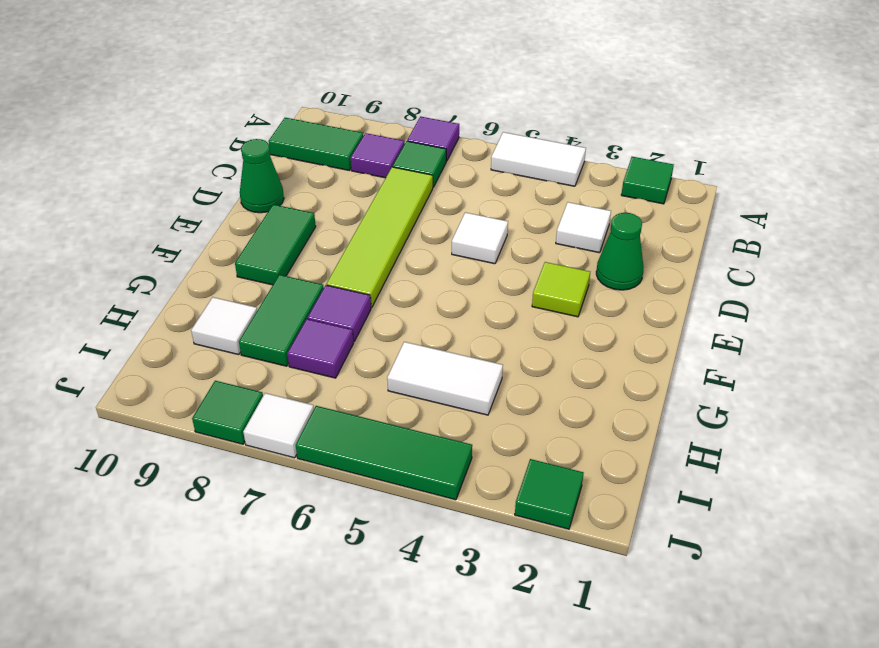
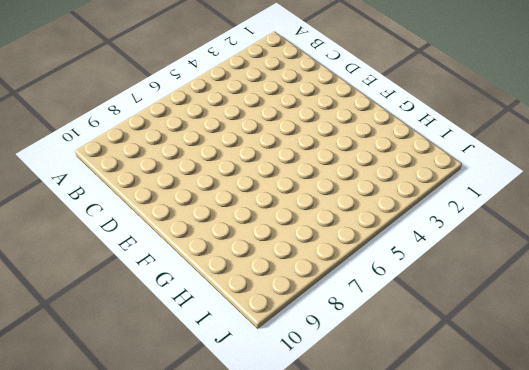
none -> green 1x1 tile [621,157,674,204]
none -> white 1x2 tile [491,132,586,186]
none -> purple 1x1 tile [407,117,459,161]

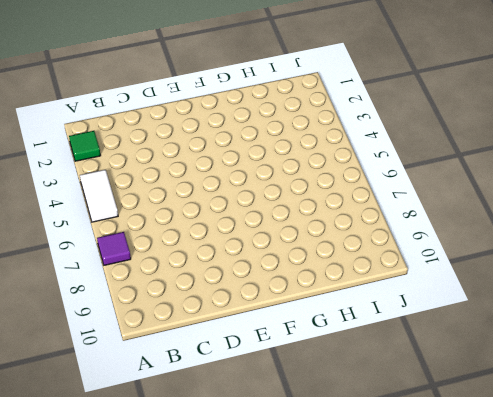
none -> green 1x1 tile [393,141,446,187]
none -> purple 1x1 tile [351,133,405,178]
none -> green 1x2 tile [268,118,364,170]

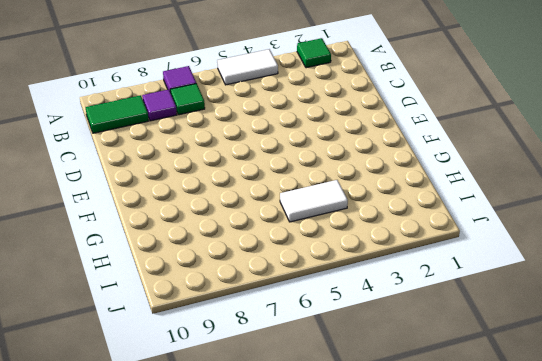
none -> white 1x1 tile [556,202,611,253]
none -> lime 1x4 tile [327,167,433,307]
none -> green 1x1 cone [596,213,644,290]

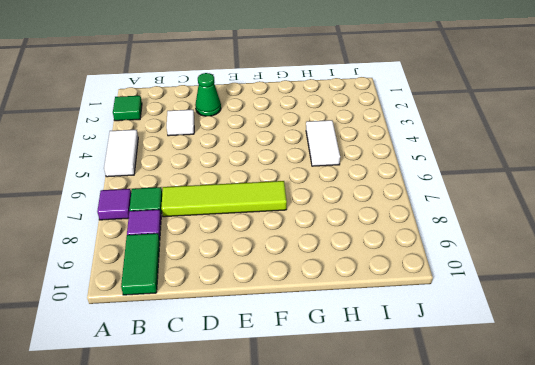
none -> white 1x1 tile [452,212,508,264]
none -> green 1x1 cone [240,139,284,213]
none -> lime 1x1 tile [532,262,590,317]

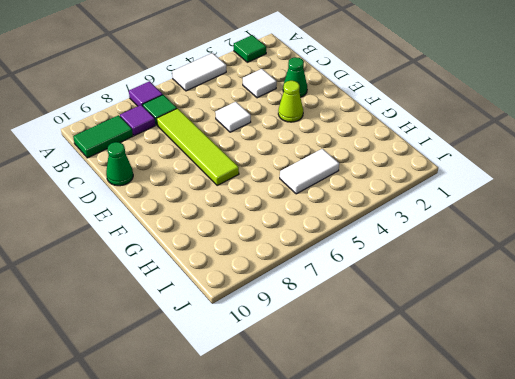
lime 1x1 cone [278,81,303,122] -> lime 1x1 tile [532,262,590,317]
none -> green 1x2 tile [235,204,316,285]
none -> purple 1x1 tile [308,285,371,342]
none -> green 1x2 tile [239,275,324,366]

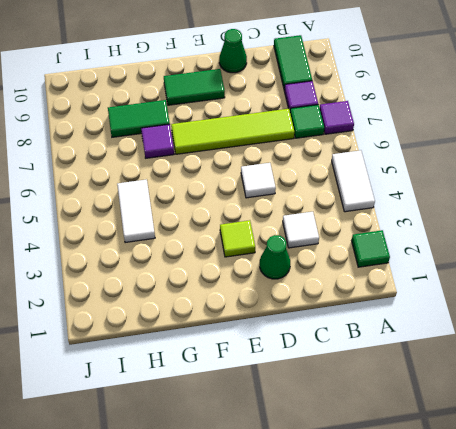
none -> purple 1x1 tile [287,319,353,378]
none -> white 1x1 tile [191,297,257,355]
none -> green 1x1 tile [515,459,584,529]

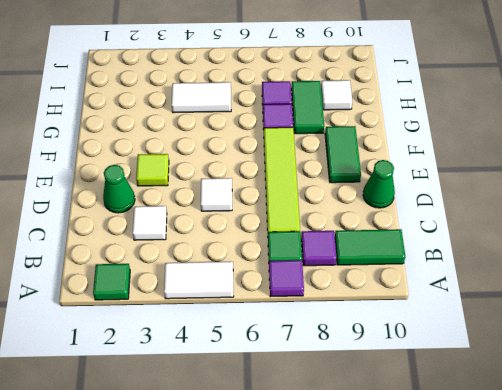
none -> green 1x1 tile [515,459,584,529]
none -> green 1x3 tile [296,406,472,500]
none -> white 1x1 tile [243,393,314,458]

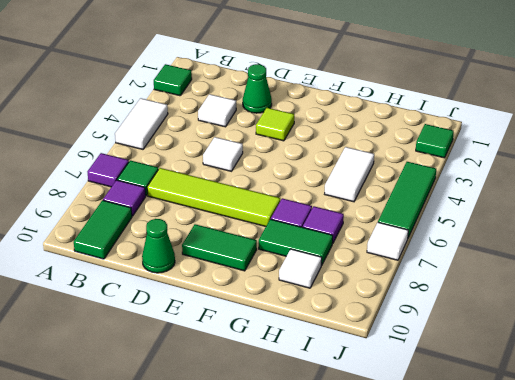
none -> green 1x1 tile [192,381,263,444]

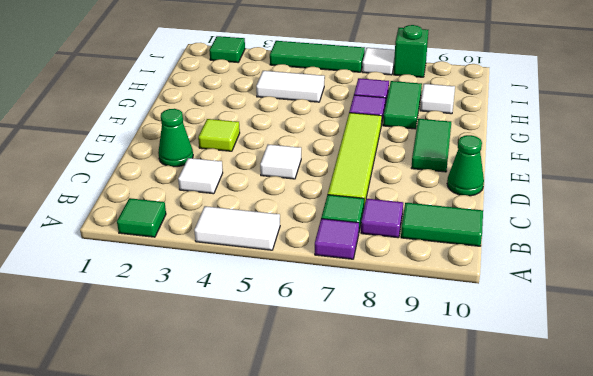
green 1x1 brick [394,25,428,77] -> green 1x1 tile [192,381,263,444]

